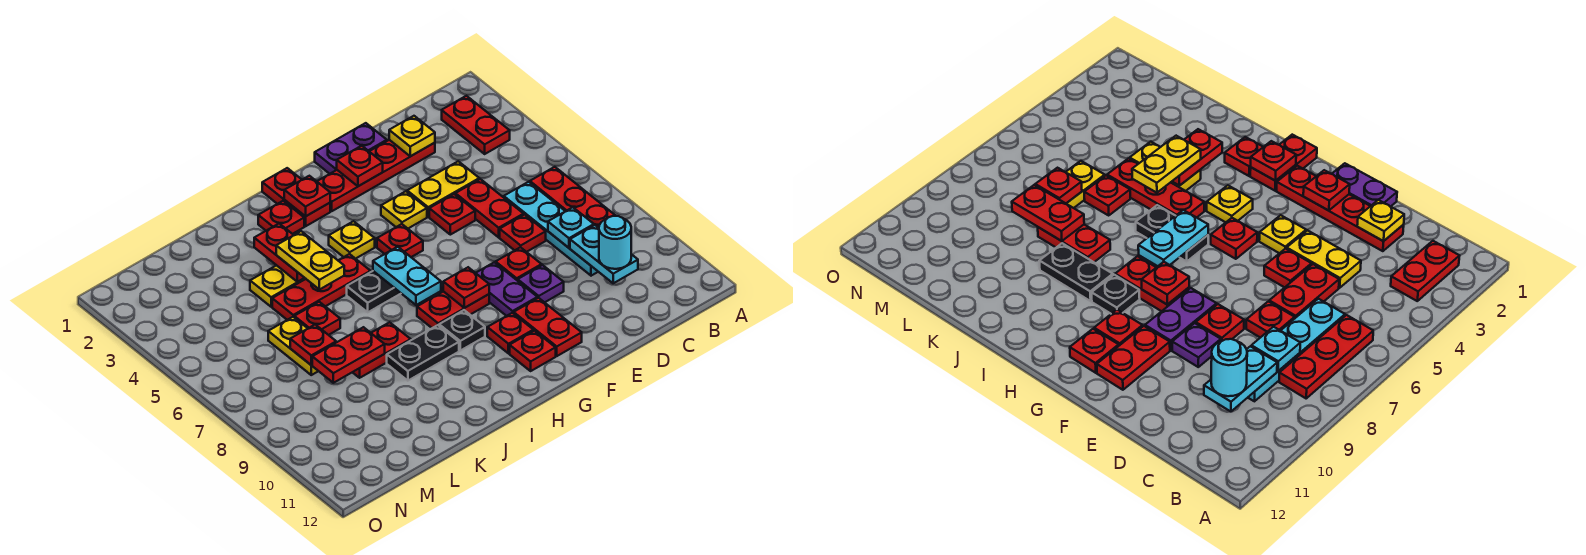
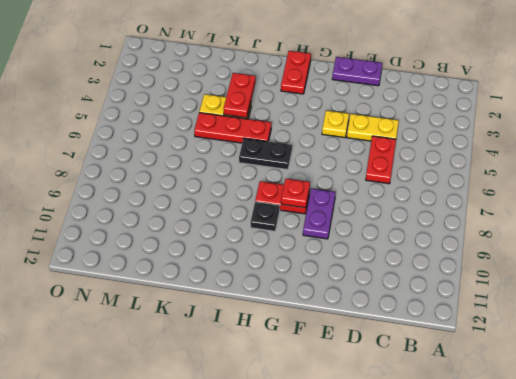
none -> red 1x2 plate [442,96,510,154]
none -> red 1x3 plate [530,167,616,228]
none -> cyan 1x4 plate [504,182,598,276]
none -> red 1x4 plate [317,140,435,211]

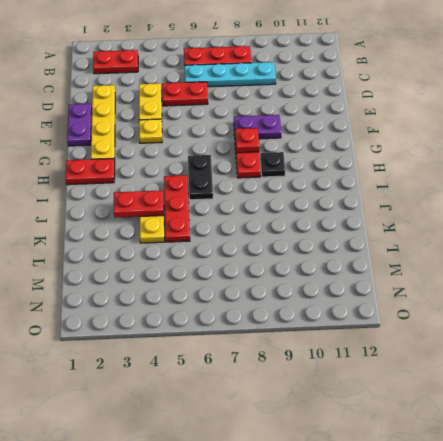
yellow 1x4 plate [91,85,115,163] -> red 1x4 plate [317,140,435,211]
none -> red 1x1 plate [500,215,546,252]
none -> red 1x1 plate [429,194,475,235]
none -> red 1x1 plate [496,247,542,281]
none -> purple 1x1 plate [518,265,564,302]

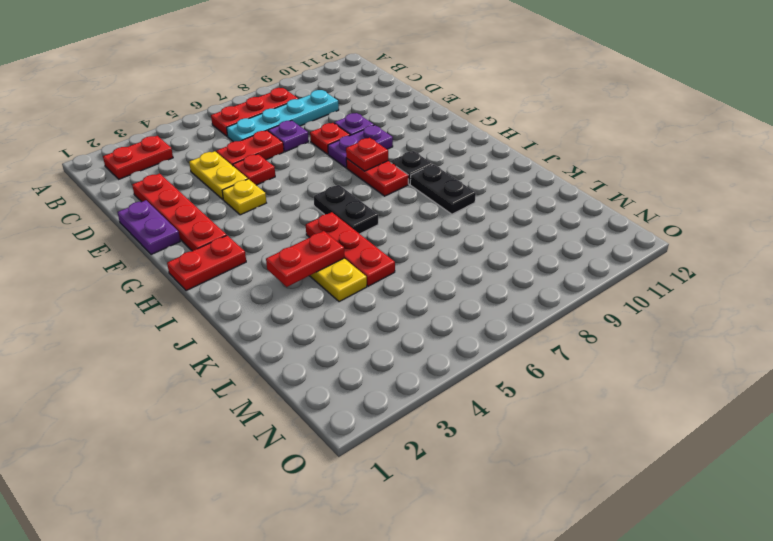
purple 1x1 plate [268,120,309,152] -> red 1x1 plate [500,215,546,252]
none -> red 1x2 plate [514,298,582,356]
none -> red 1x1 plate [377,224,423,257]
none -> red 1x1 plate [487,313,533,353]
none -> red 1x1 plate [510,331,556,371]

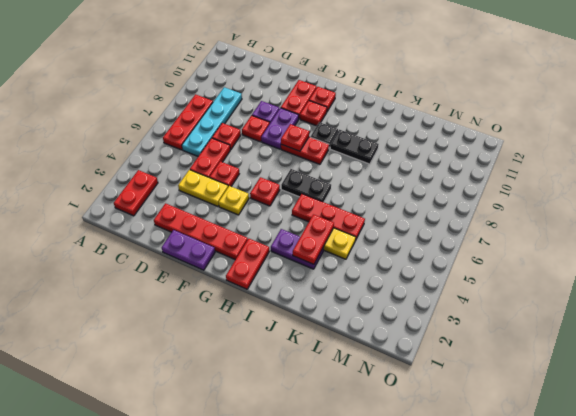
purple 1x2 plate [271,229,324,269] -> none
none -> yellow 1x1 plate [329,221,375,259]
none -> red 1x1 plate [258,201,304,234]
none -> red 1x2 plate [353,322,411,378]
none -> red 1x1 plate [294,302,340,335]

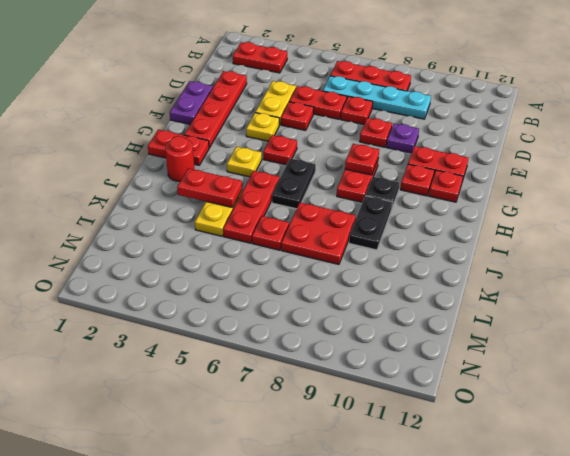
red 1x1 round brick [165,136,195,181] -> red 1x1 plate [258,201,304,234]
red 2x2 plate [281,203,356,264] -> red 1x2 plate [353,322,411,378]
none -> purple 1x2 plate [476,262,537,316]
none -> yellow 1x2 plate [268,317,318,375]
none -> cyan 1x1 plate [548,207,594,248]
none -> cyan 1x2 plate [570,225,638,283]

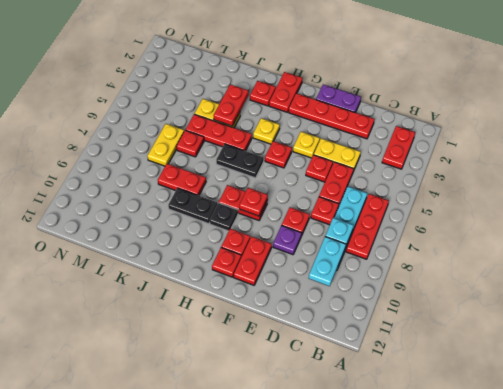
none -> purple 1x2 plate [476,262,537,316]
none -> yellow 1x1 plate [389,116,435,156]
none -> red 1x1 plate [337,146,383,186]
none -> red 1x1 plate [284,176,330,216]

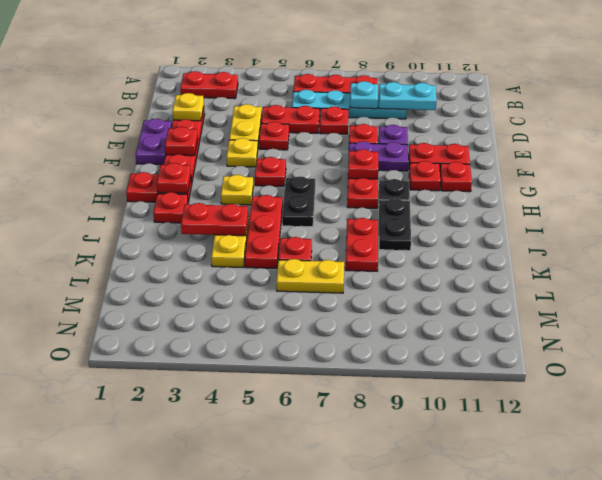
none -> cyan 1x2 plate [373,247,441,305]
none -> red 1x2 plate [312,327,385,383]
none -> red 1x1 plate [290,325,336,365]
none -> cyan 1x1 round brick [599,216,631,269]

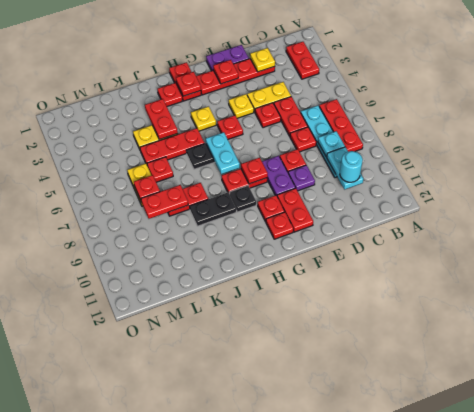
none -> yellow 1x2 plate [276,231,344,290]

